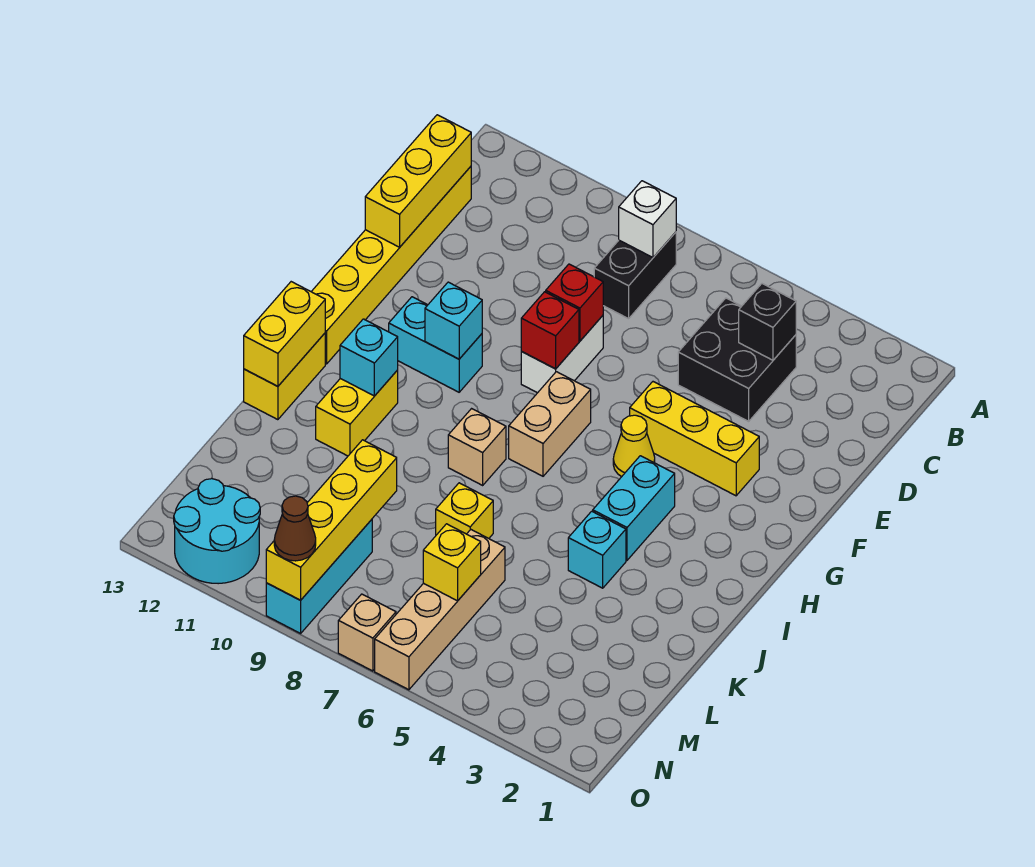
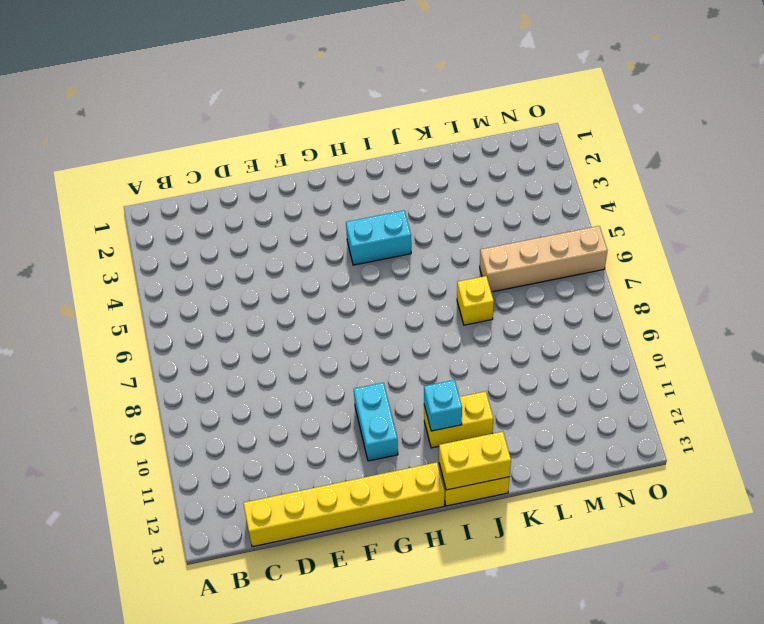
none -> black 1x2 brick [594,232,676,319]
none -> black 2x2 brick [678,298,796,421]
none -> white 1x2 brick [521,316,603,393]

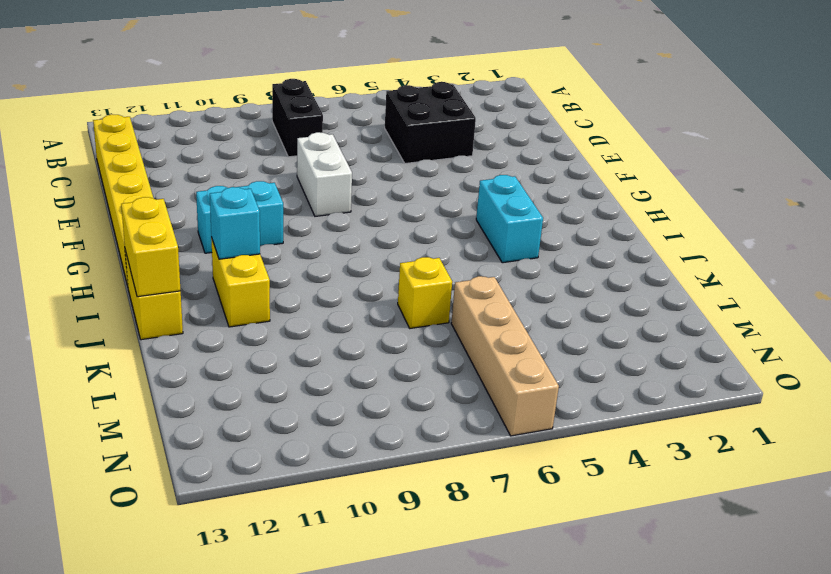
none -> yellow 1x3 brick [630,382,759,496]
none -> yellow 1x1 cone [613,415,655,477]
none -> tan 1x2 brick [509,372,591,476]

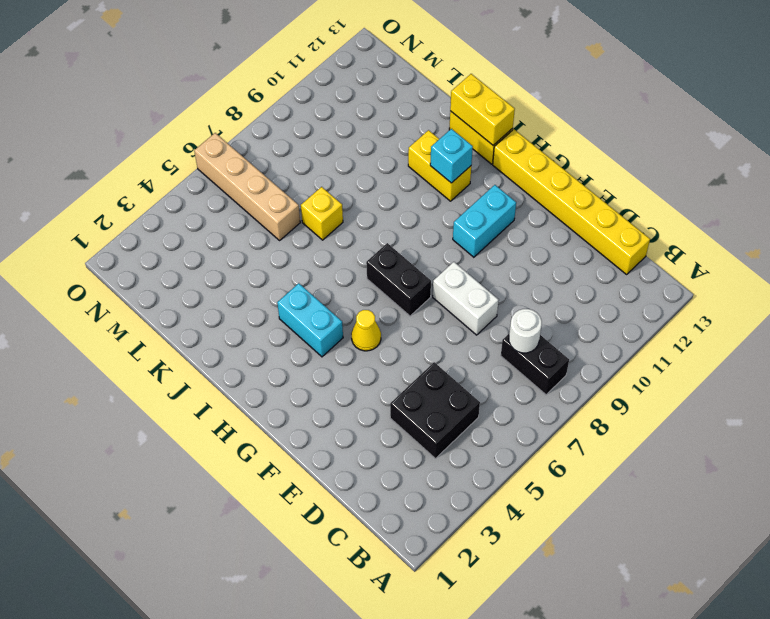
white 1x1 round brick [509,309,542,353] -> none
black 1x2 brick [366,243,431,316] -> tan 1x2 brick [509,372,591,476]
none -> yellow 1x3 brick [630,382,759,496]
none -> tan 1x1 brick [448,409,506,485]
none -> cyan 1x1 brick [568,511,626,588]

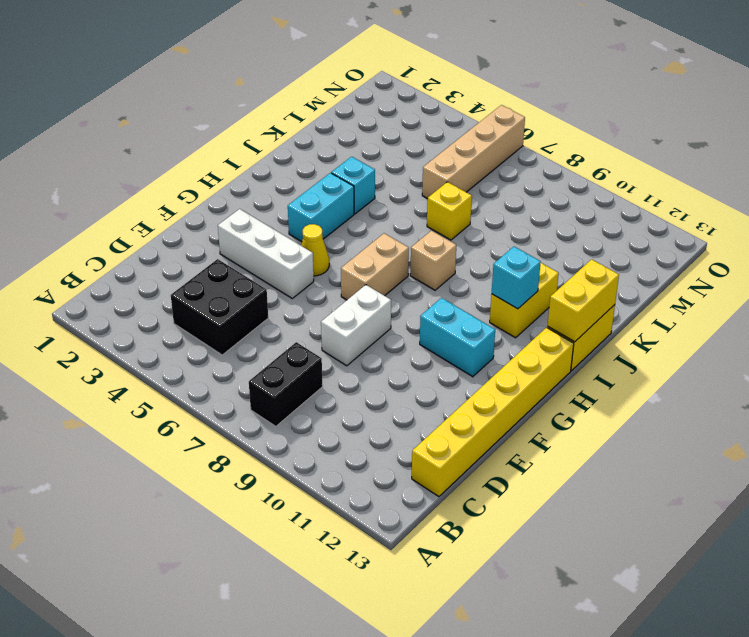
white 1x3 brick [218,209,314,298] -> yellow 1x3 brick [630,382,759,496]
none -> cyan 1x3 brick [266,520,372,633]
none -> cyan 2x2 round brick [174,479,260,584]
none -> tan 1x1 brick [338,594,396,671]

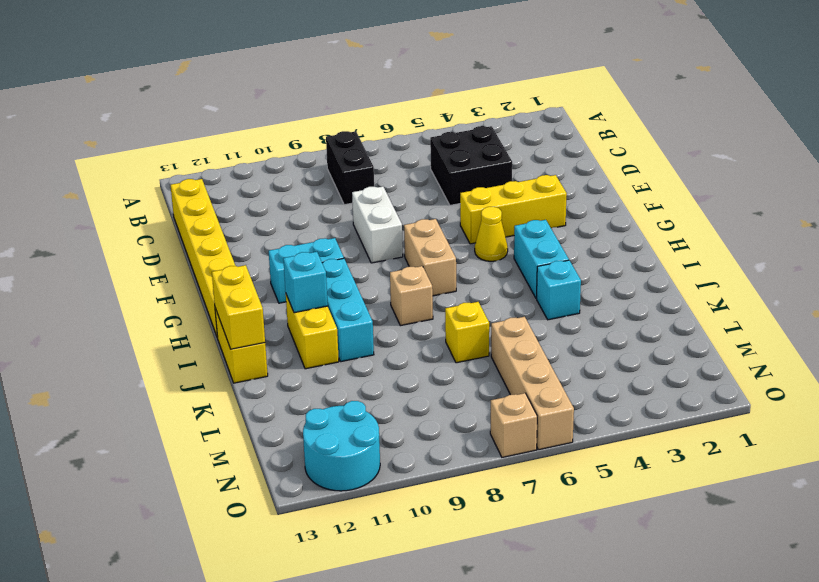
cyan 1x3 brick [322,258,374,362] -> cyan 1x3 brick moved to [266,520,372,633]
none -> white 1x1 brick [619,181,676,258]
none -> black 1x1 brick [739,284,796,360]
none -> yellow 1x3 brick [365,115,471,247]

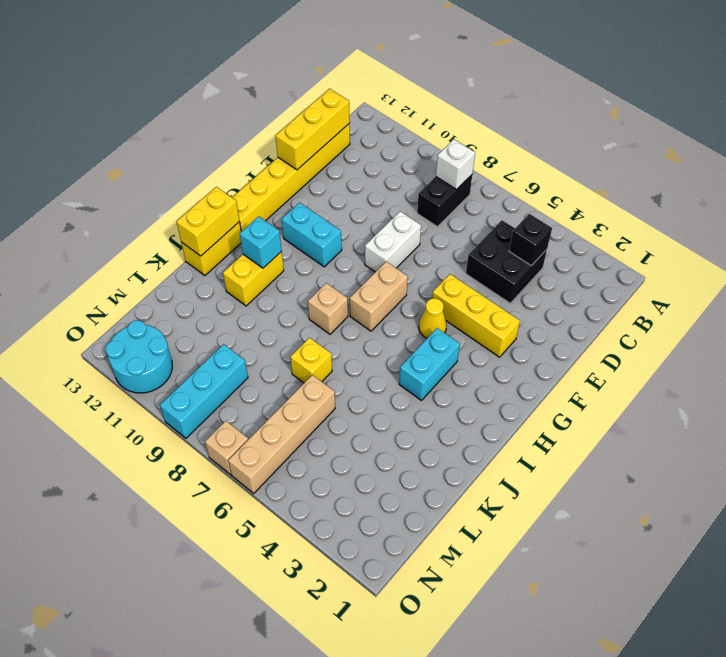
none -> cyan 1x1 brick [568,511,626,588]
none -> red 1x1 brick [546,264,603,341]
none -> red 1x1 brick [521,292,579,369]

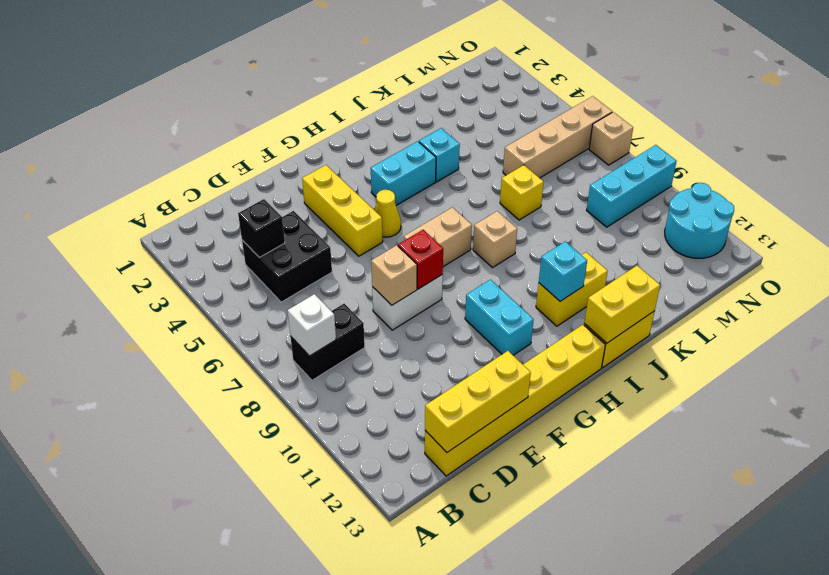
tan 1x1 brick [371,245,417,305] -> red 1x1 brick [546,264,603,341]
none -> cyan 1x1 brick [425,282,482,359]
none -> yellow 1x4 brick [266,440,397,600]
none -> yellow 1x1 brick [423,524,481,601]

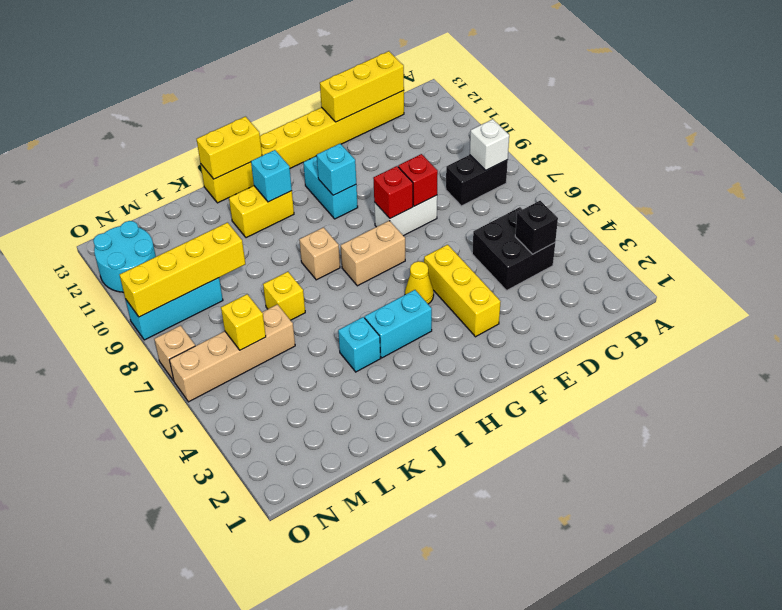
none -> brown 1x1 cone [274,496,316,561]

